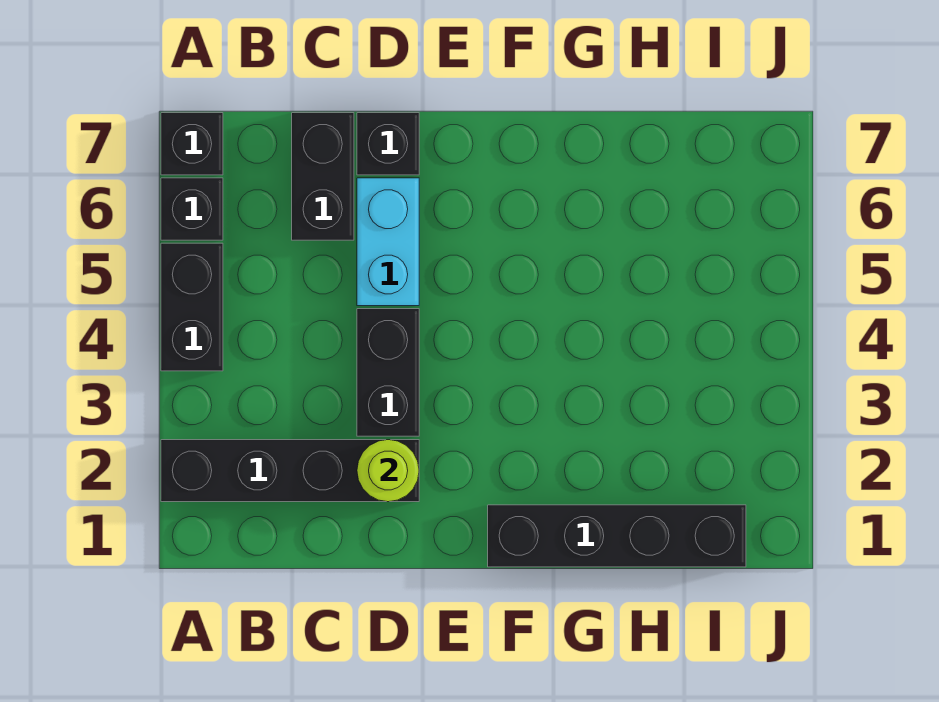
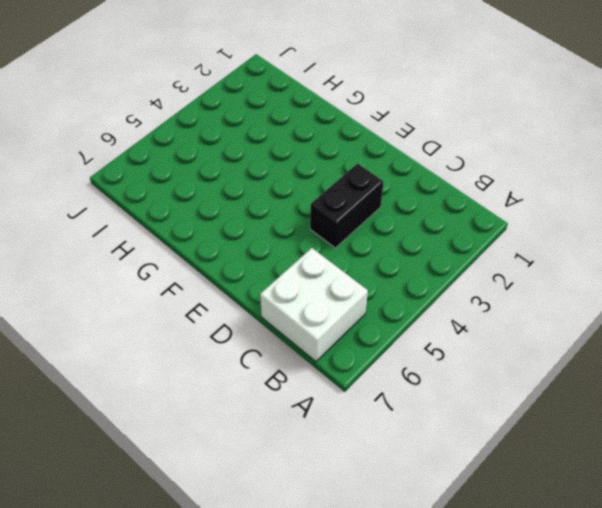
white 2x2 brick [260,248,368,362] -> black 1x2 brick [292,113,354,240]
none -> black 1x4 brick [161,440,419,502]
none -> black 1x2 brick [161,243,223,371]

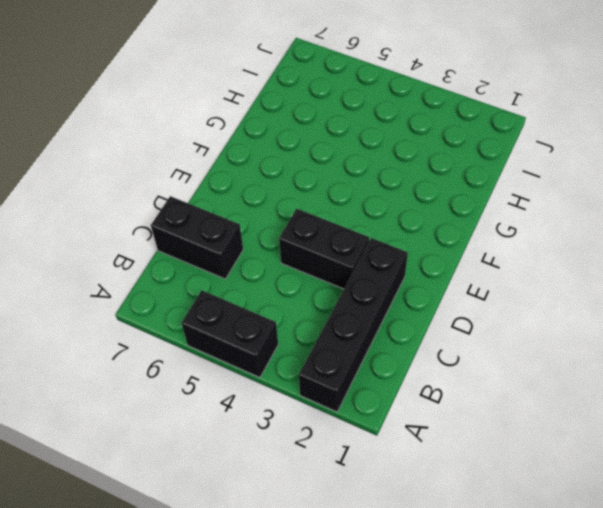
none -> black 1x1 brick [161,178,223,240]
none -> black 1x1 brick [161,113,223,175]

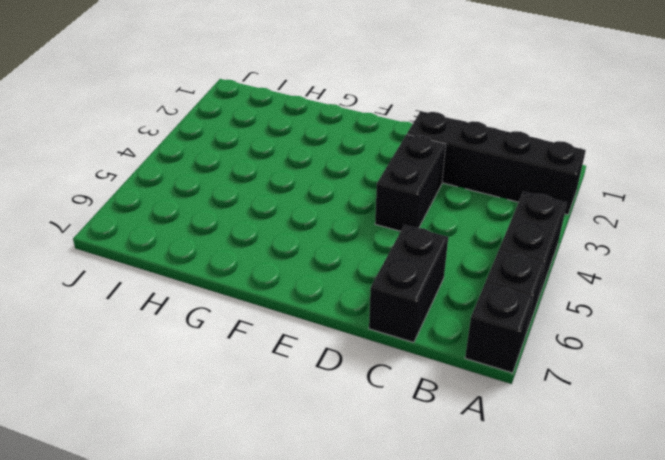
none -> cyan 1x2 brick [357,178,419,306]
none -> black 1x1 brick [357,113,419,175]

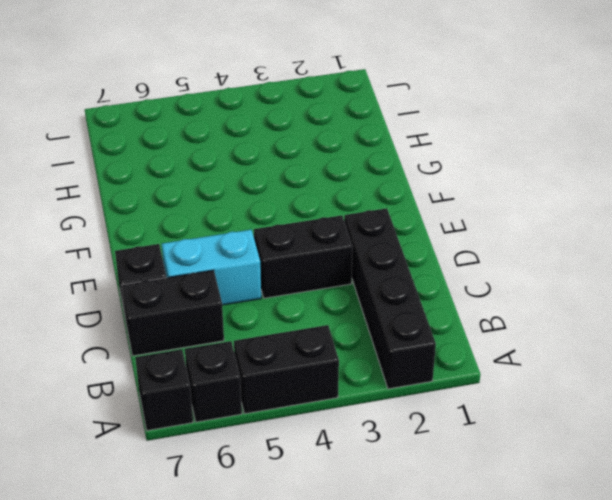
none -> black 1x4 brick [488,505,746,567]
none -> lime 1x1 round brick [357,440,419,502]

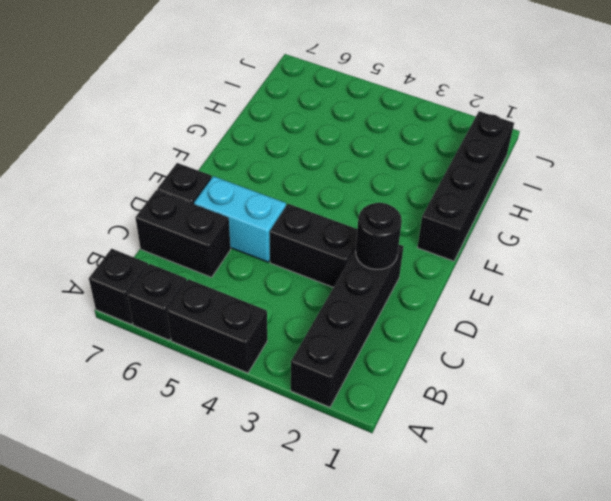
black 1x1 round brick [356,203,402,269] -> lime 1x1 round brick [357,440,419,502]

